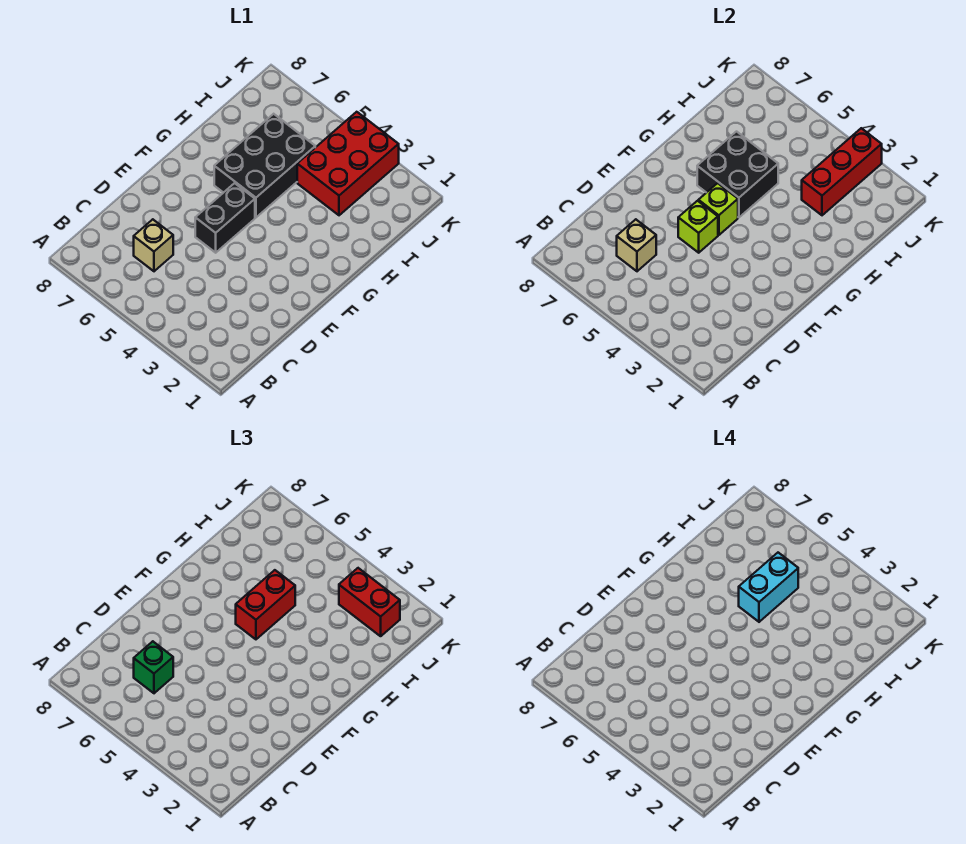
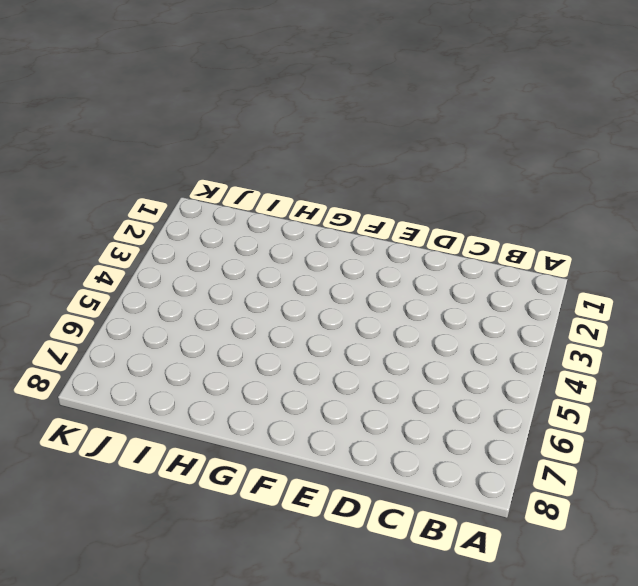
none -> tan 1x1 brick [134,219,173,271]
none -> black 1x2 brick [195,183,255,253]
none -> black 2x3 brick [214,114,315,217]

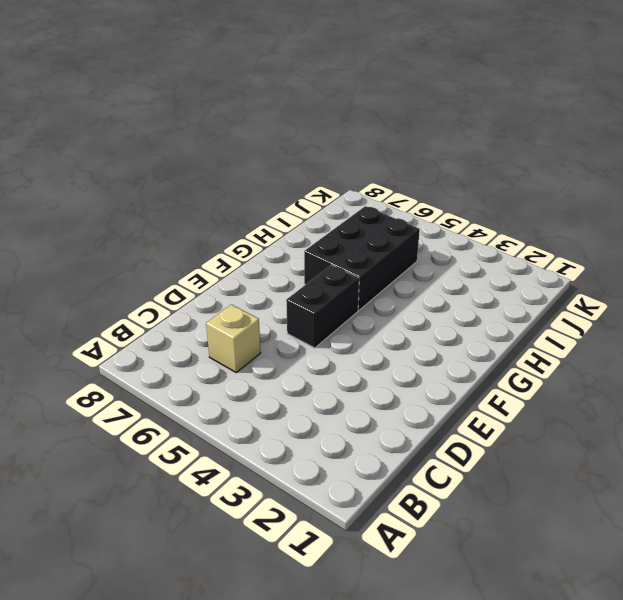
none -> red 2x3 brick [297,112,399,215]
none -> tan 1x1 brick [617,219,656,271]
none -> lime 1x1 brick [678,201,718,253]

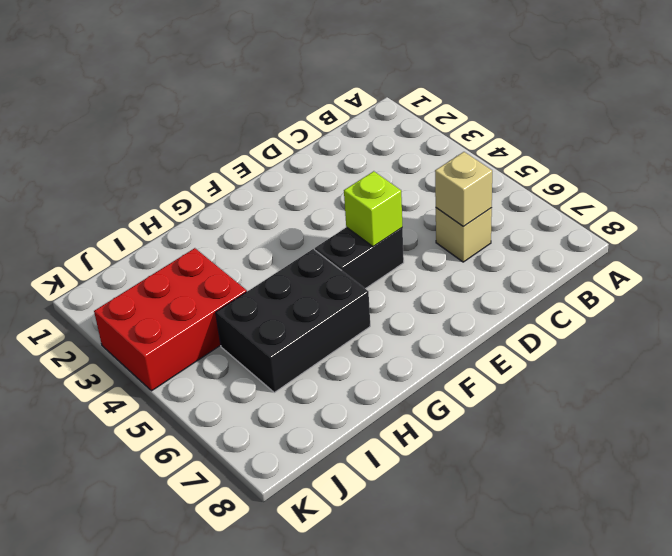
none -> lime 1x1 brick [698,183,738,235]
none -> black 2x2 brick [697,132,778,217]
none -> red 1x3 brick [802,128,882,215]

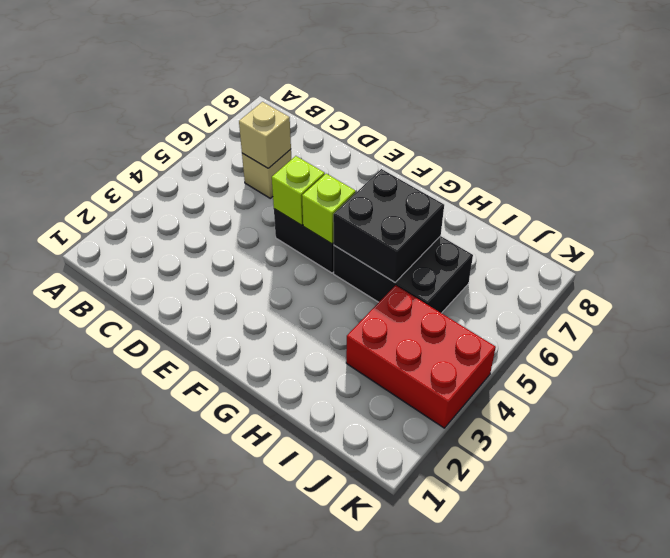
none -> red 1x3 brick [802,128,882,215]
none -> green 1x1 brick [134,641,173,693]
none -> red 1x2 brick [236,570,295,639]

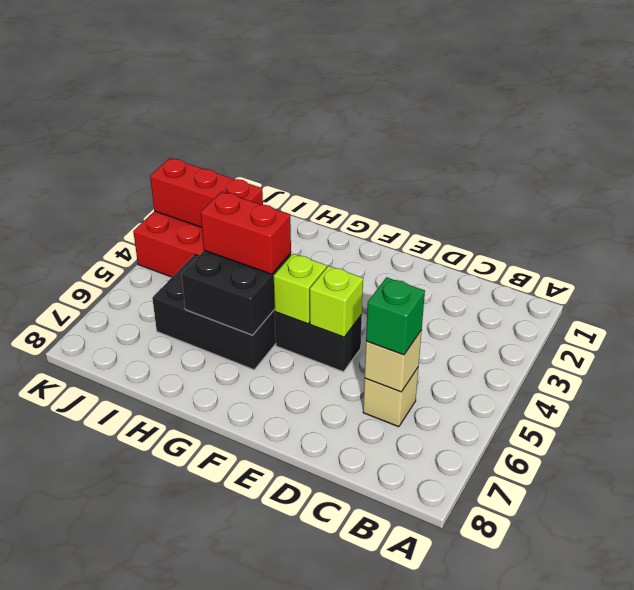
none -> red 1x2 brick [339,568,400,636]
none -> cyan 1x2 brick [739,553,798,622]

